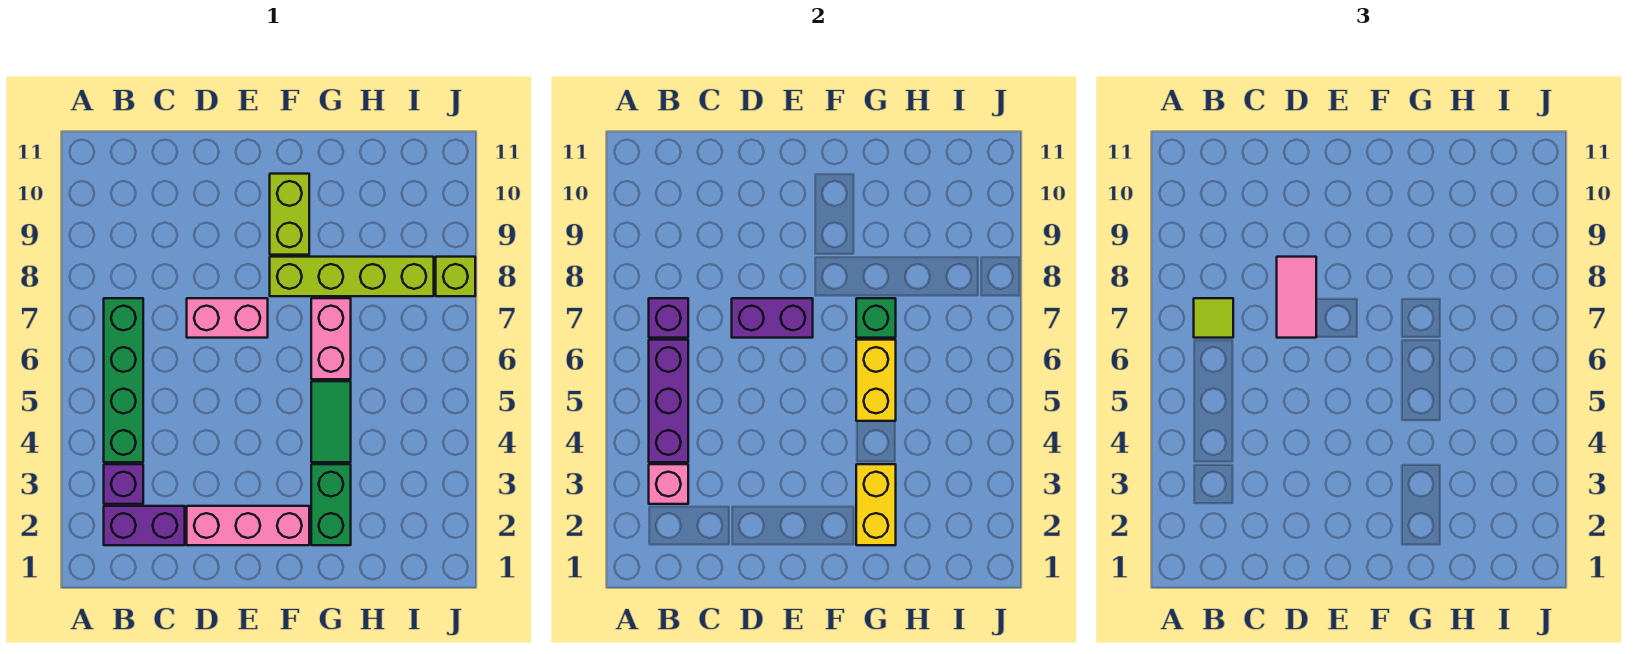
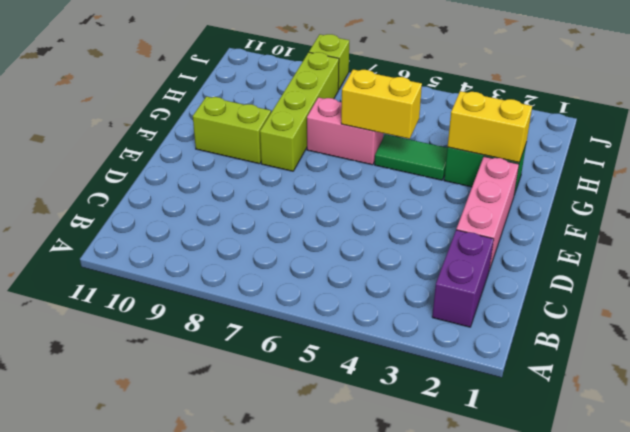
none -> purple 1x1 brick [104,464,143,504]
none -> green 1x4 brick [104,298,143,462]
none -> pink 1x2 brick [187,298,268,338]

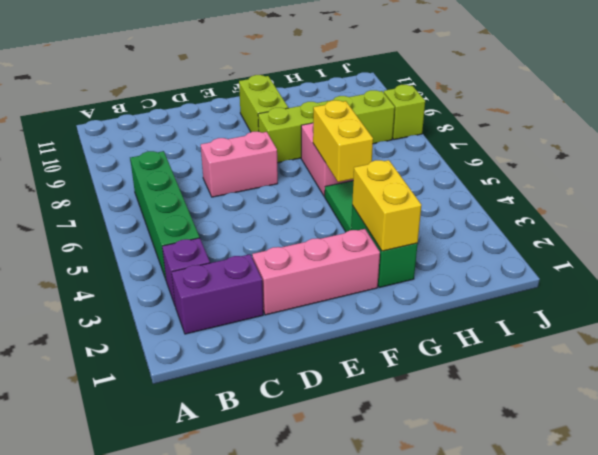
none -> pink 1x1 brick [649,464,688,504]
none -> purple 1x3 brick [649,340,688,462]
none -> purple 1x1 brick [649,298,688,338]

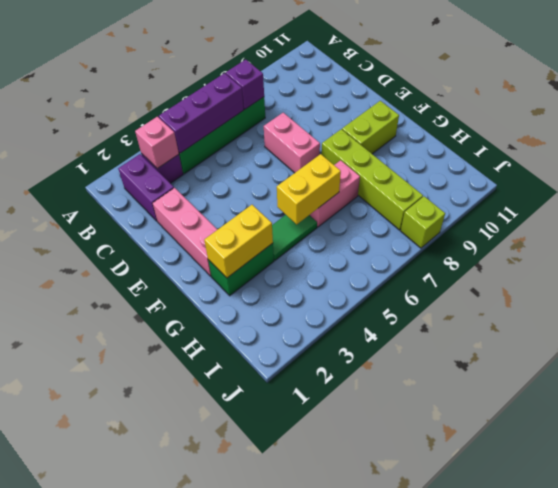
none -> purple 1x2 brick [732,298,813,338]
none -> green 1x1 brick [856,298,896,338]
none -> lime 1x1 tile [1194,298,1233,338]

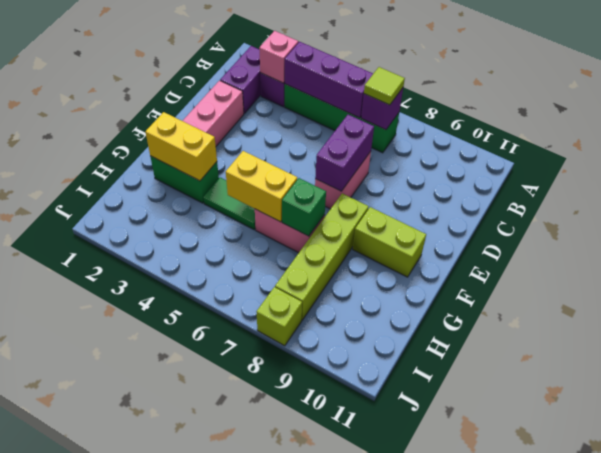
none -> pink 1x2 tile [1277,257,1316,338]

